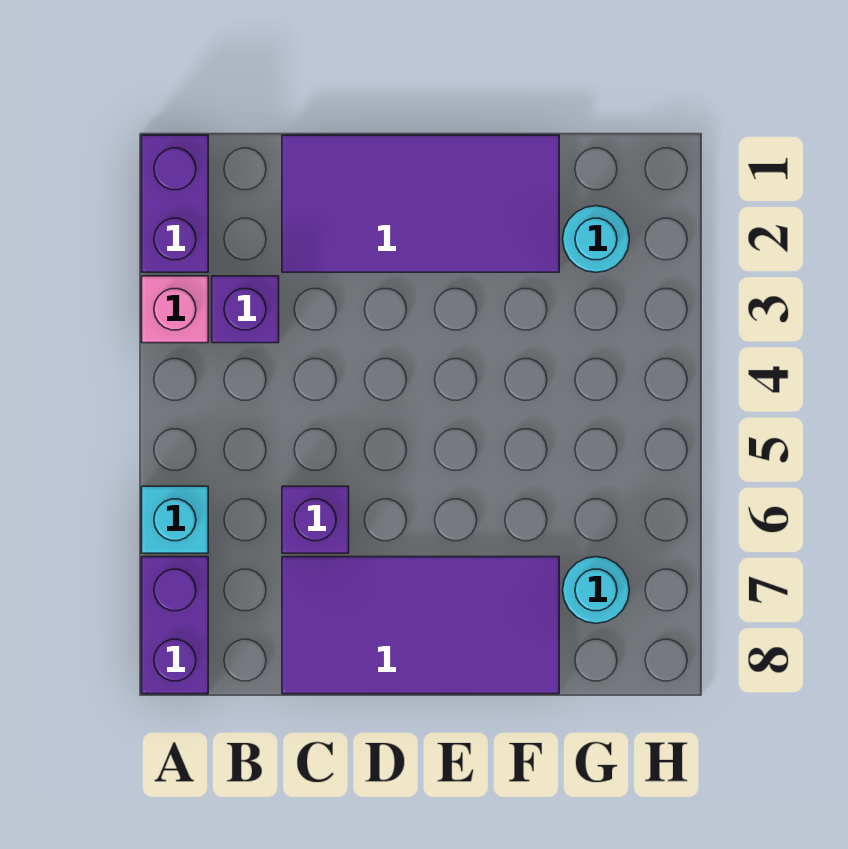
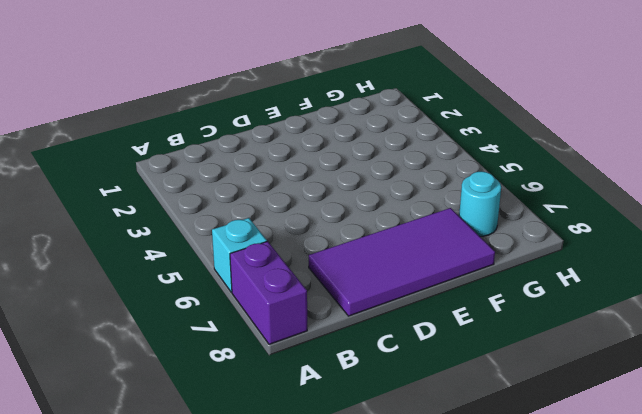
none -> purple 1x2 brick [142,135,208,272]
none -> pink 1x1 brick [142,276,208,343]

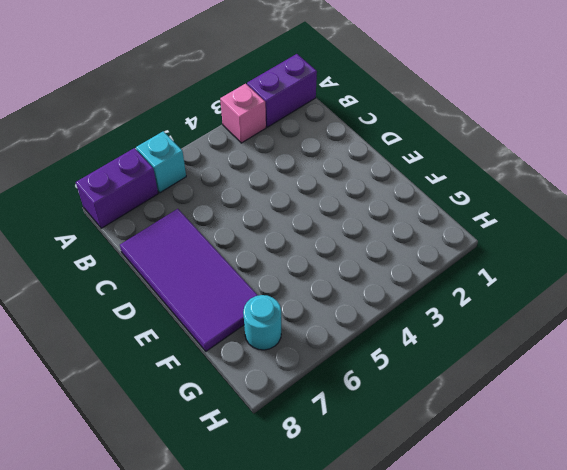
none -> purple 1x1 brick [212,276,279,343]
none -> purple 2x4 tile [282,135,559,272]

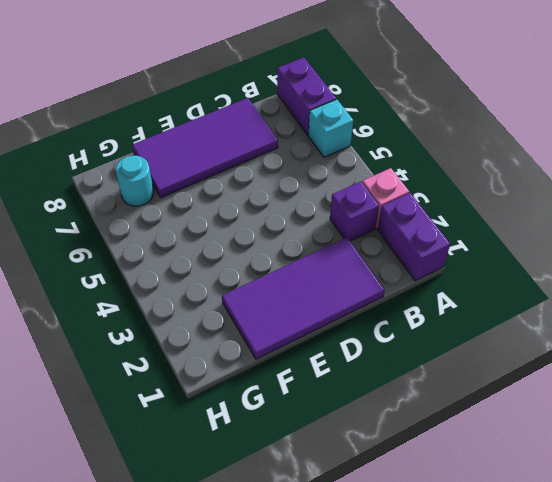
none -> purple 1x1 brick [282,486,349,553]
none -> cyan 1x1 round brick [563,206,629,272]

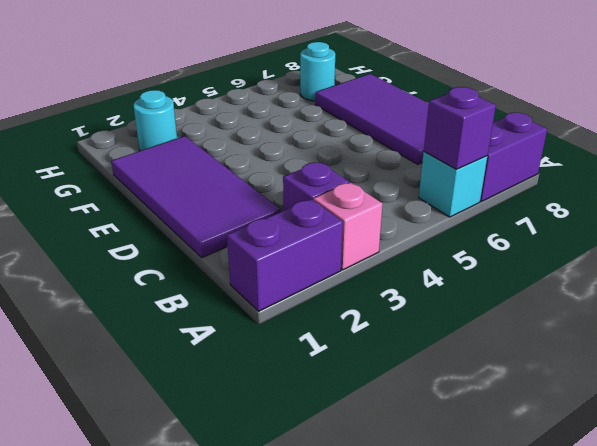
purple 1x1 brick [424,87,496,169] -> purple 1x1 brick moved to [282,486,349,553]

